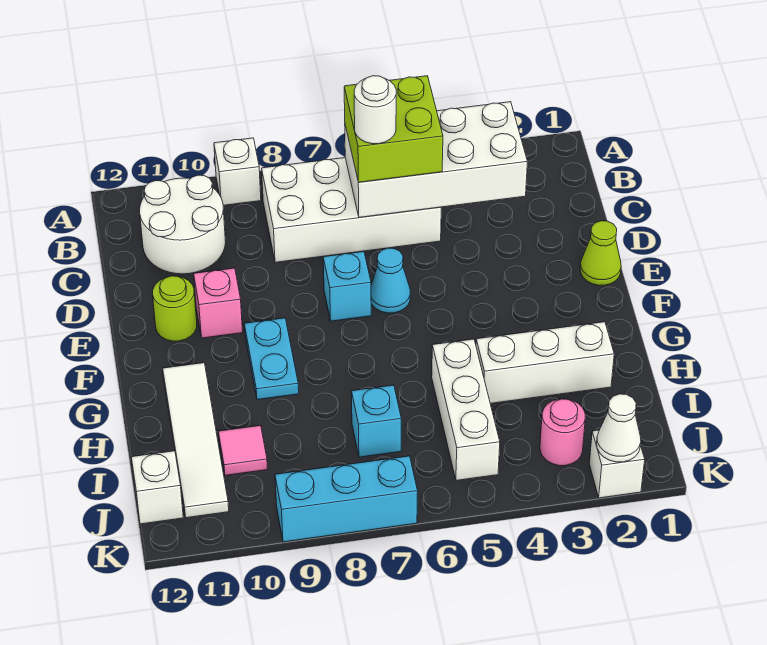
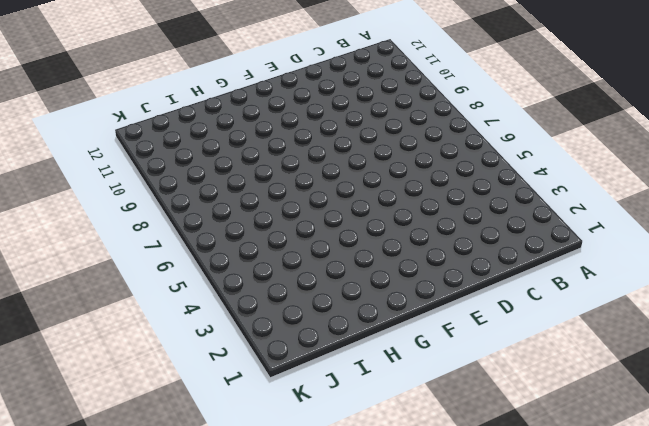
none -> white 1x1 brick [214,138,261,205]
none -> white 2x4 brick [262,158,441,262]
none -> white 2x2 round brick [140,175,226,274]

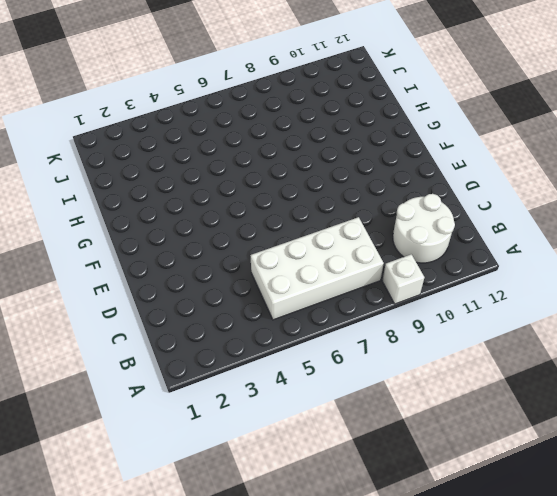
none -> lime 1x1 cone [580,221,621,285]
none -> cyan 1x1 cone [371,248,410,313]
none -> cyan 1x1 brick [323,252,371,321]

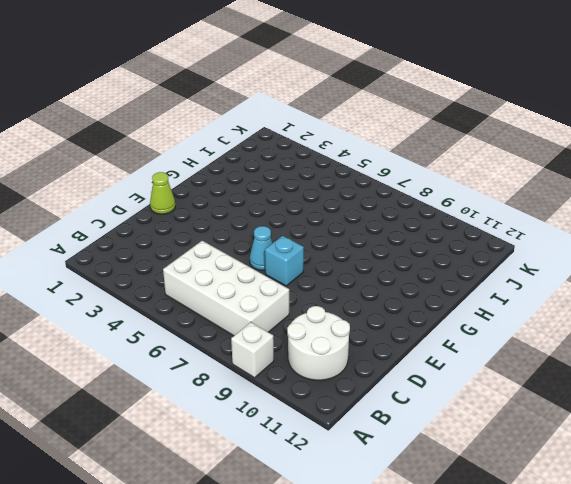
none -> pink 1x1 brick [194,268,243,338]
none -> lime 1x1 round brick [153,276,197,341]
none -> cyan 1x2 plate [244,318,299,400]

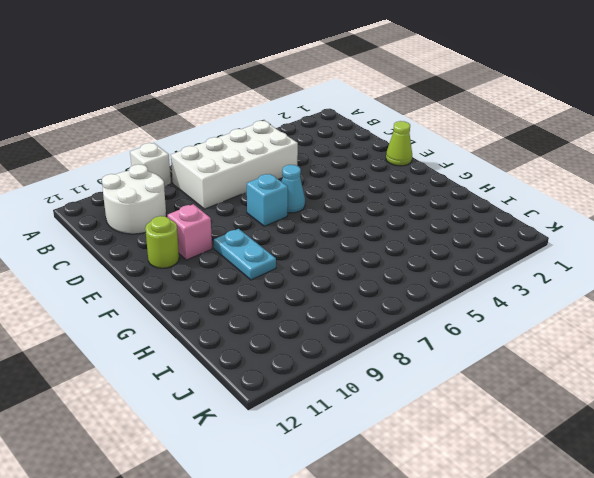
none -> white 1x4 tile [163,363,229,518]
none -> white 1x3 brick [476,322,614,404]
none -> white 1x3 brick [432,339,500,481]

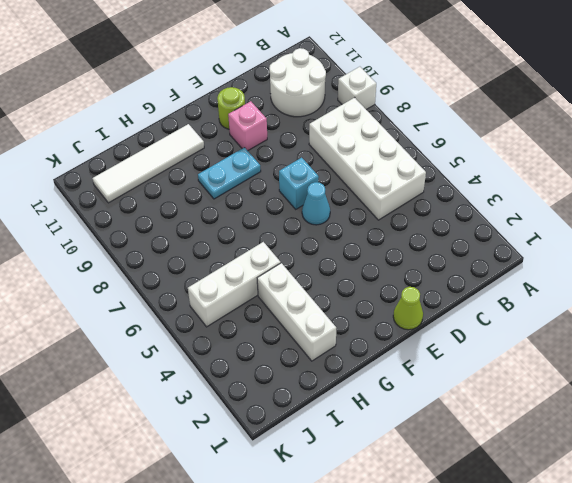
none -> cyan 1x1 brick [352,385,401,457]
none -> pink 1x1 tile [218,426,267,475]
none -> pink 1x1 round brick [540,399,585,466]

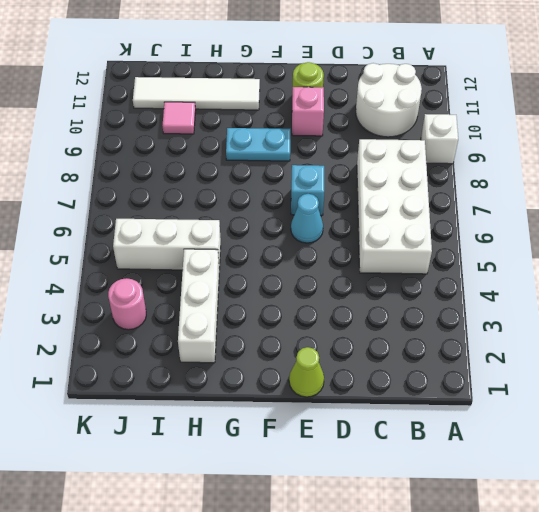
none -> cyan 1x1 brick [352,385,401,457]
none -> white 1x1 brick [131,451,183,524]
none -> white 1x1 brick [589,430,645,498]

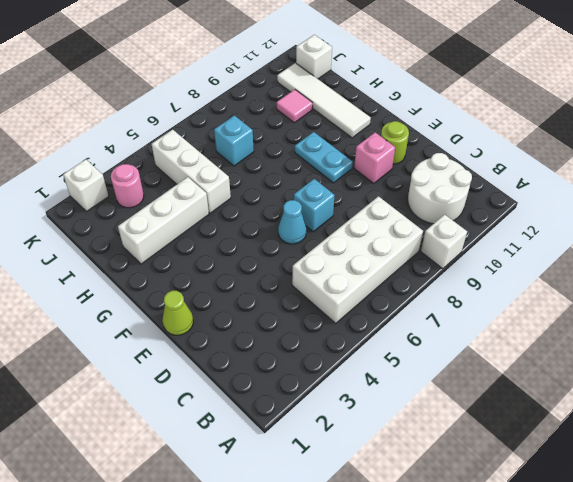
none -> cyan 1x3 brick [275,456,418,542]
none -> white 2x4 brick [345,102,527,217]
none -> white 1x1 cone [597,394,641,462]

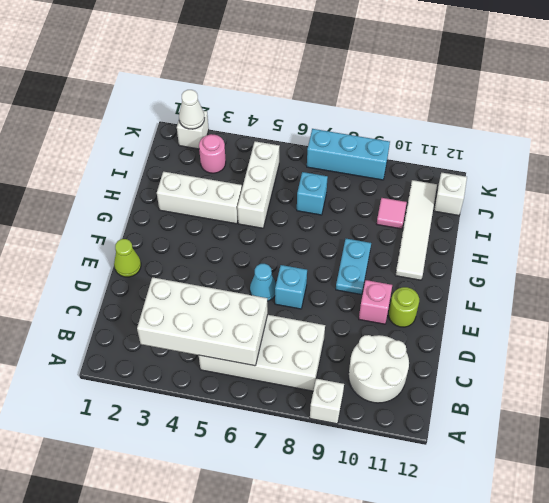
none -> lime 2x2 brick [344,76,443,182]
none -> white 1x1 round brick [354,76,396,144]

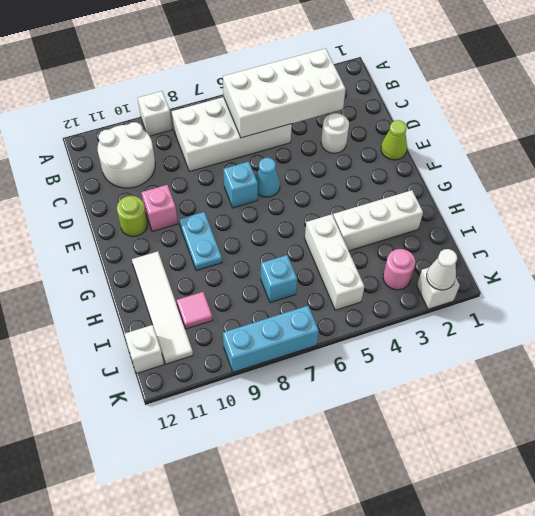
white 1x1 round brick [321,113,349,153] -> white 1x1 round brick moved to [354,76,396,144]
none -> lime 2x2 brick [344,76,443,182]

